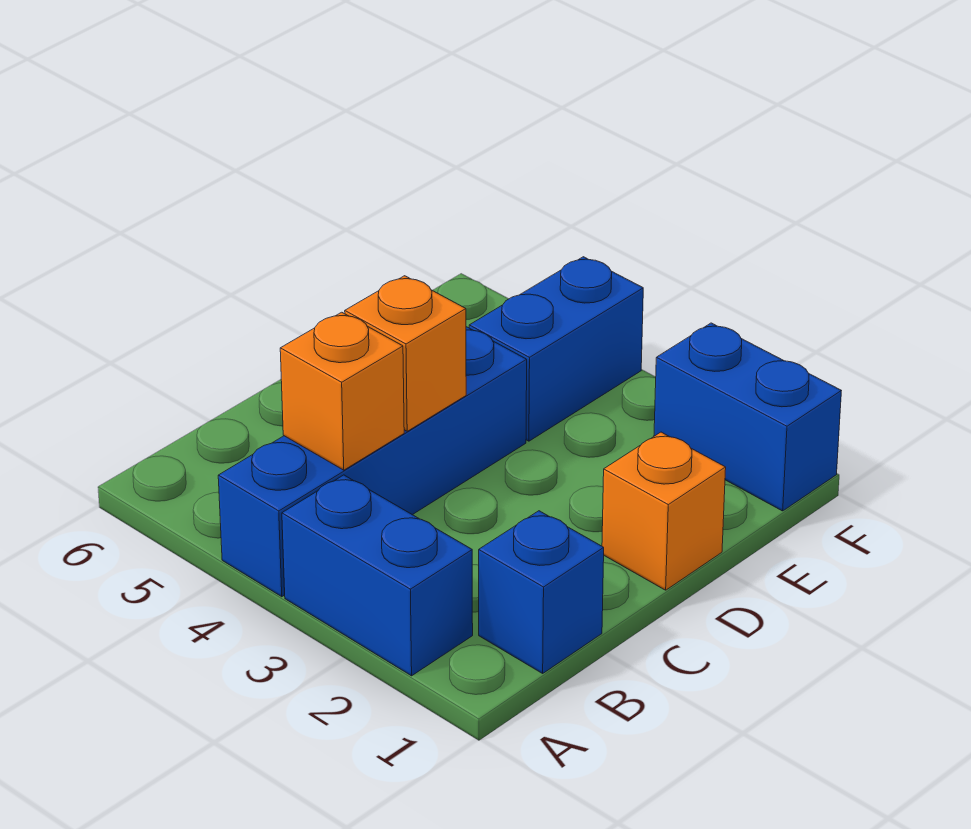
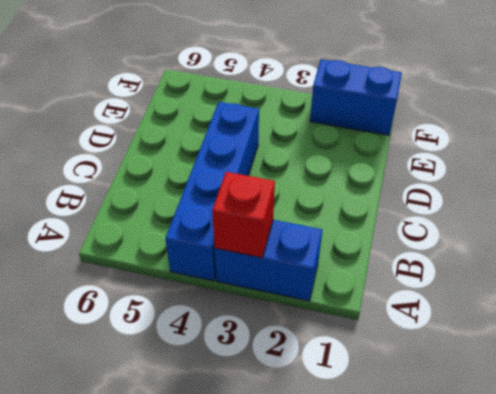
red 1x1 brick [212,172,275,258] -> none
none -> blue 1x1 brick [479,511,604,673]
none -> orange 1x1 brick [602,432,726,590]

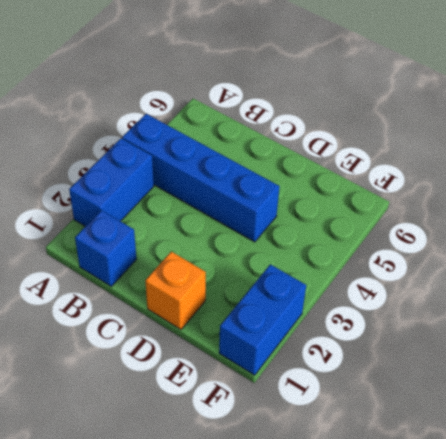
none -> blue 1x2 brick [469,257,643,441]
none -> orange 1x1 brick [280,312,404,470]

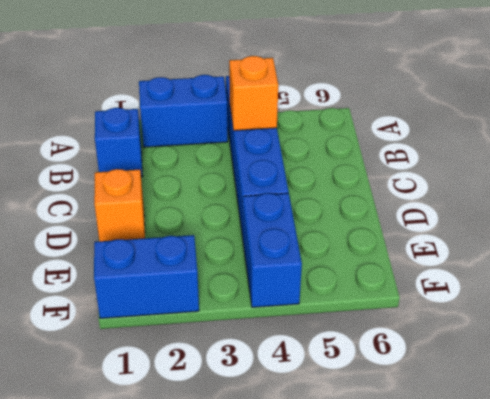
none -> orange 1x1 brick [345,276,466,431]

